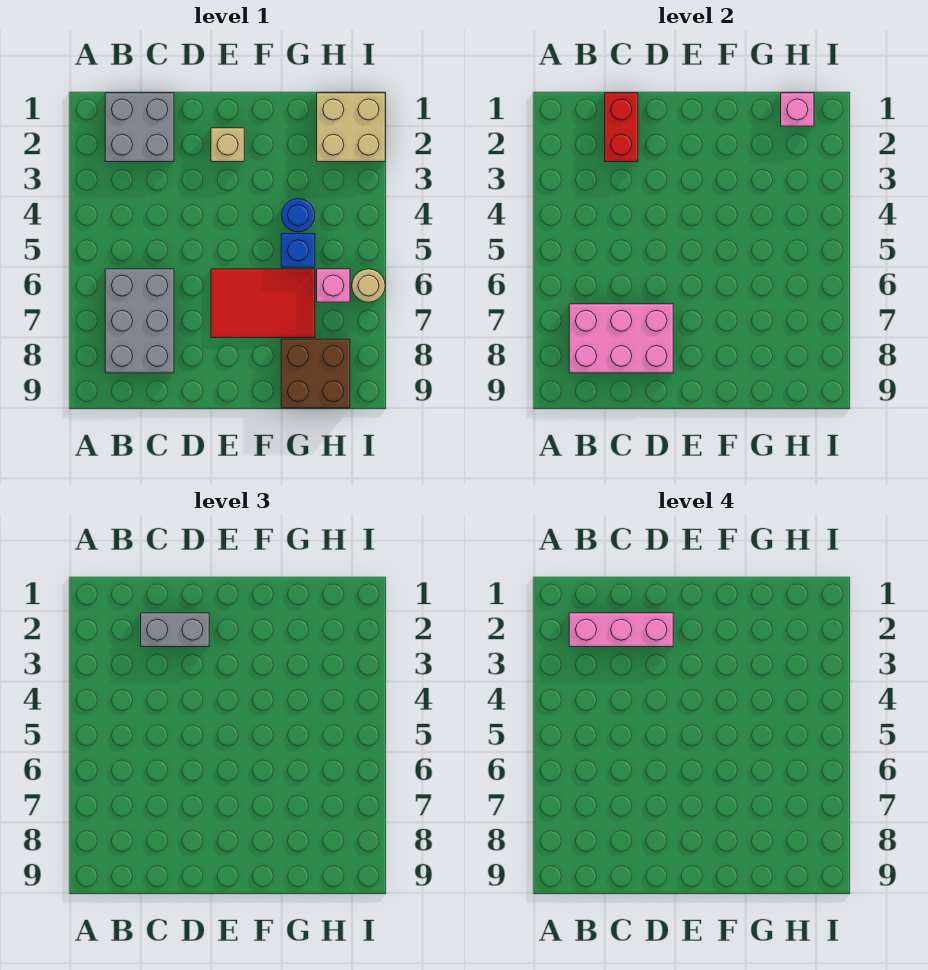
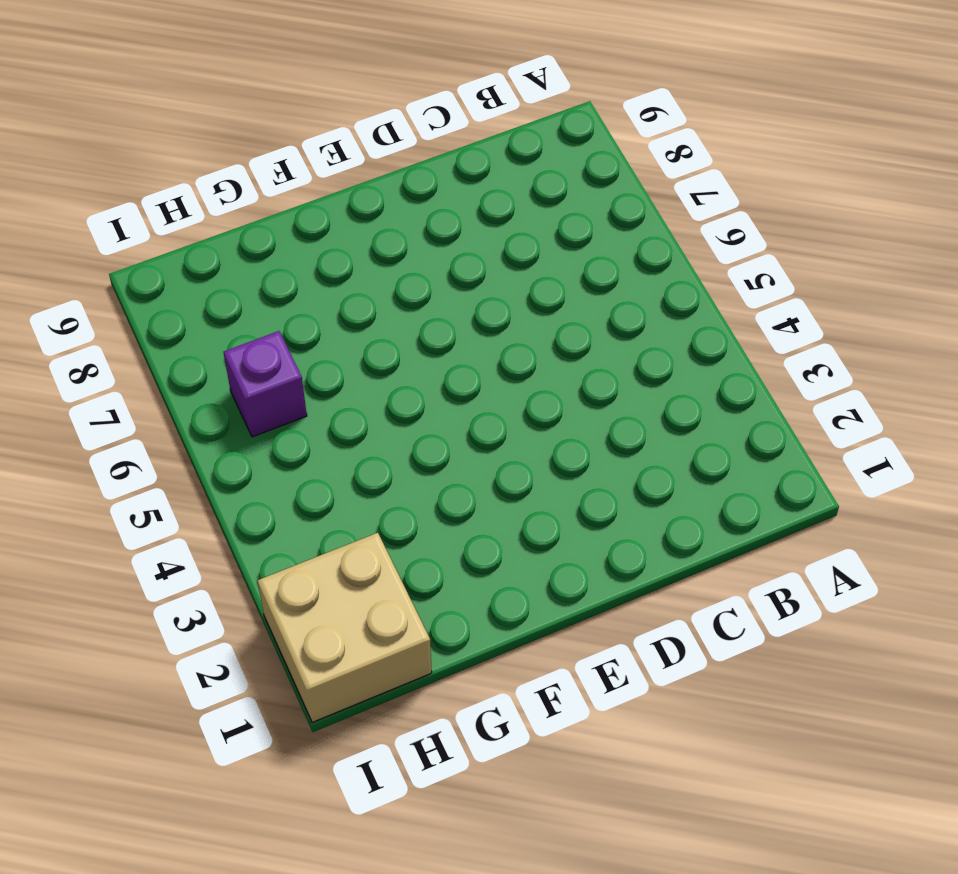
purple 1x1 brick [224,331,307,437] -> pink 1x1 brick [317,269,350,302]
none -> grey 2x2 brick [105,93,174,162]
none -> grey 2x3 brick [105,269,174,373]
none -> tan 1x1 brick [211,128,244,162]

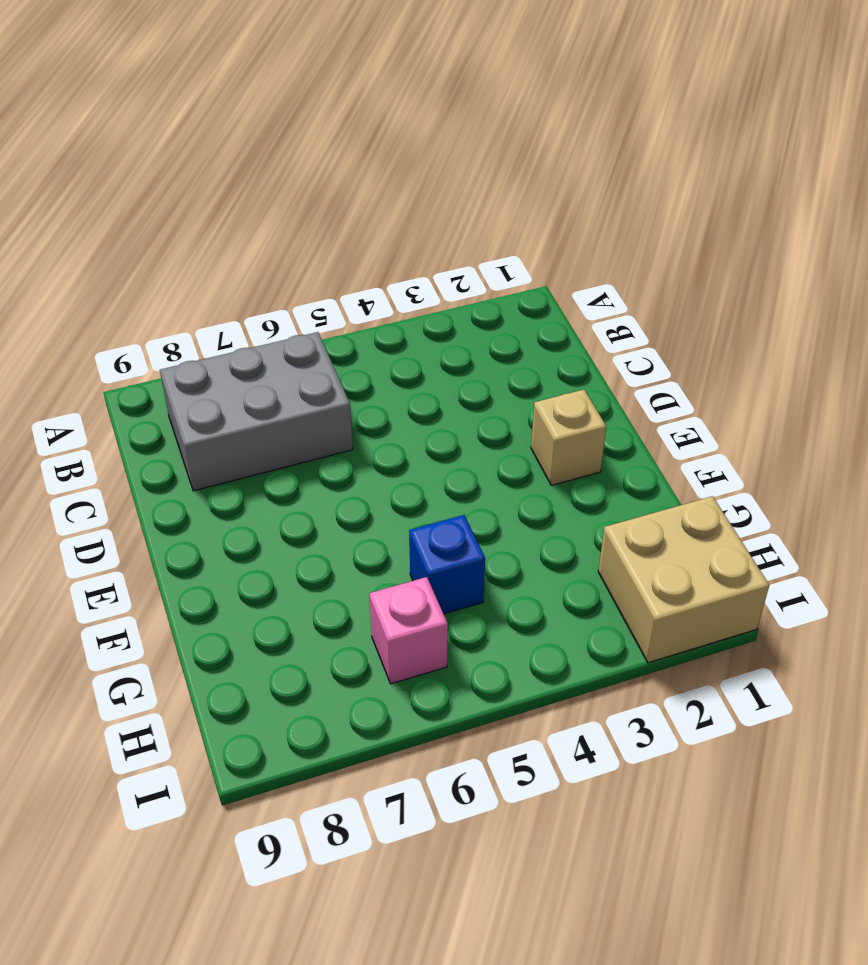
none -> grey 2x2 brick [105,93,174,162]
none -> red 2x3 tile [211,269,315,338]
none -> blue 1x1 round brick [281,199,315,232]

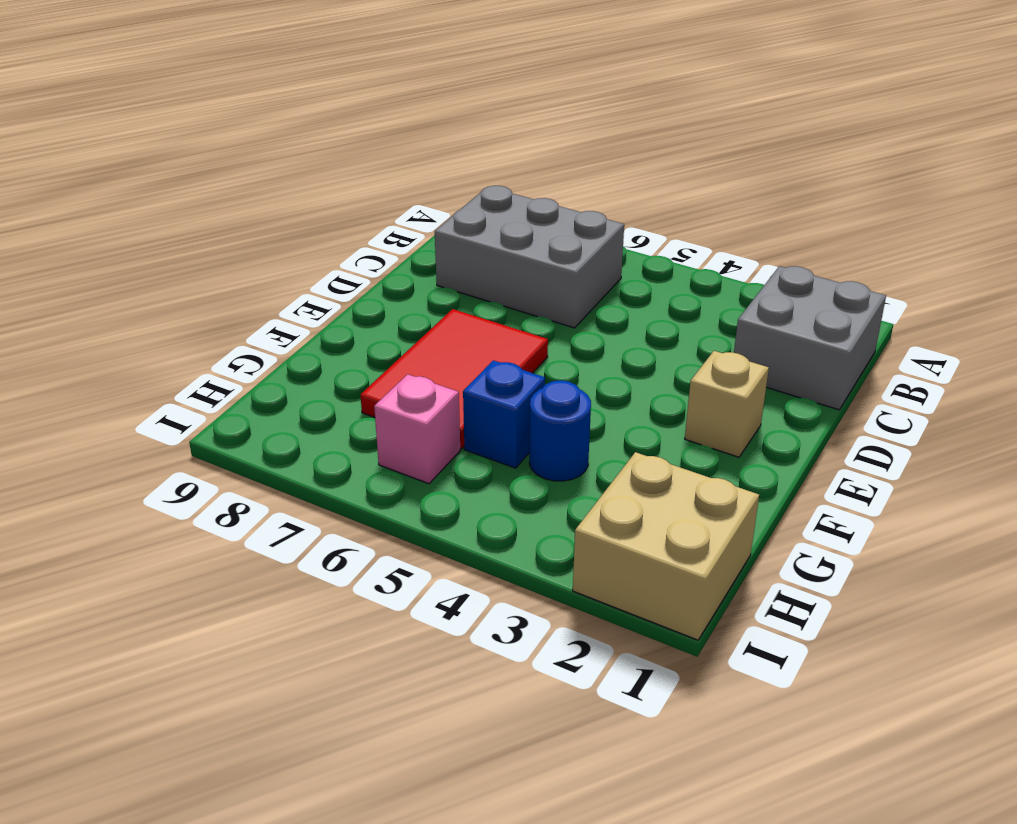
none -> brown 2x2 brick [281,339,350,408]
none -> tan 1x1 round brick [352,269,385,302]
none -> pink 2x3 brick [569,304,673,373]

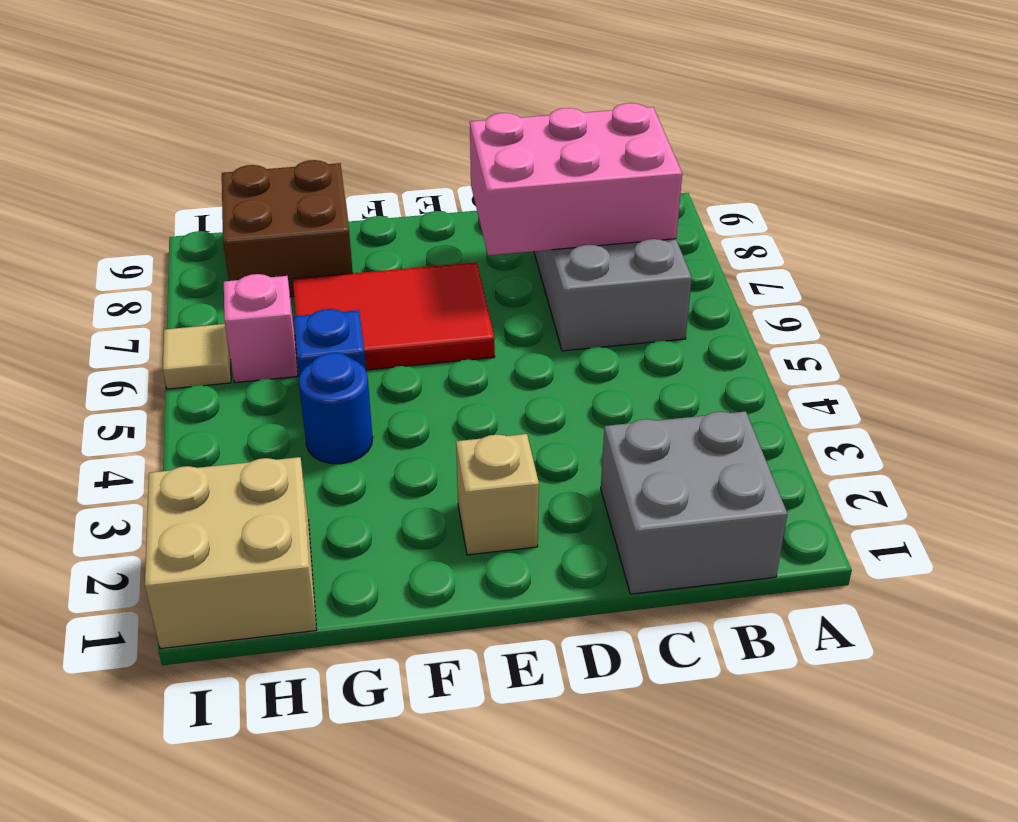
tan 1x1 tile [163,324,231,389] -> tan 1x1 round brick [352,269,385,302]
none -> red 1x2 brick [605,93,638,162]
none -> pink 1x1 brick [781,93,814,126]
none -> grey 1x2 brick [141,613,209,647]

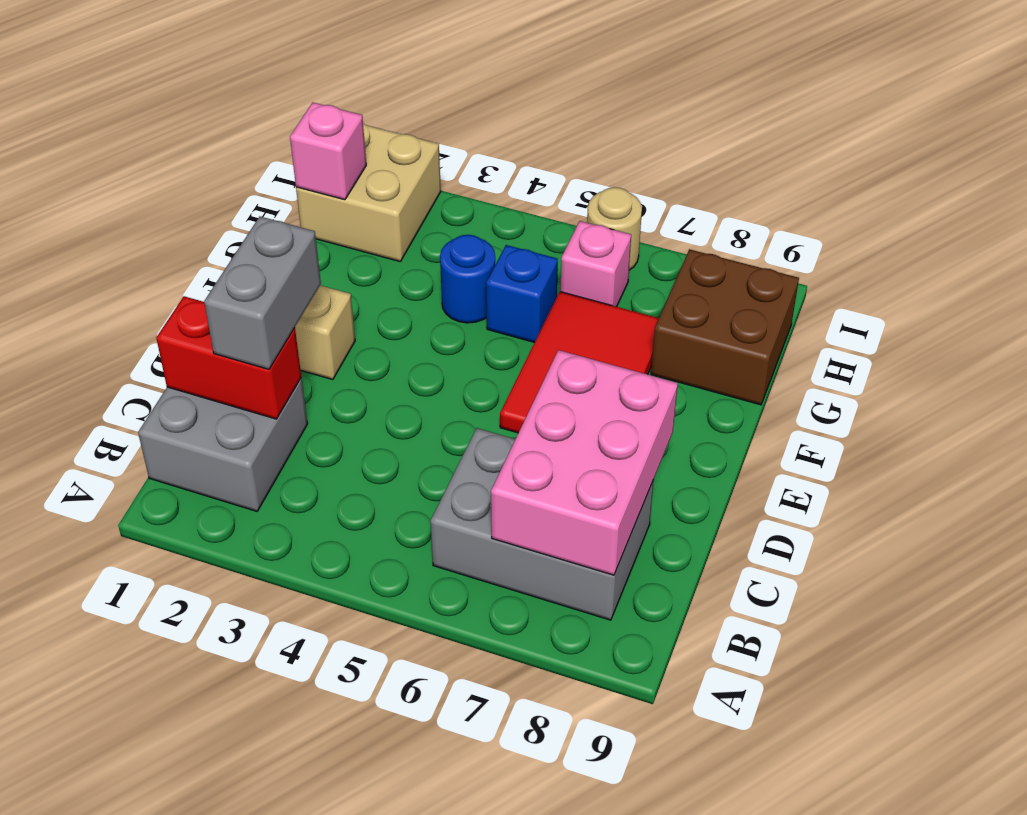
none -> pink 1x3 brick [569,613,673,647]

